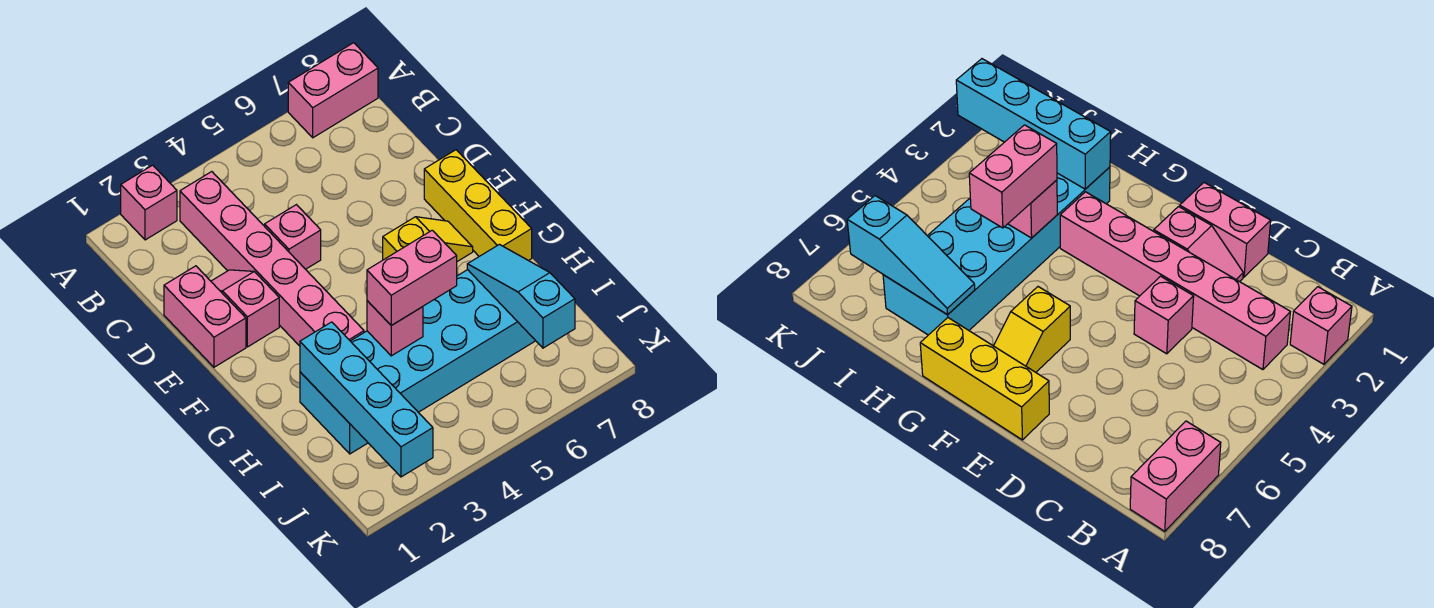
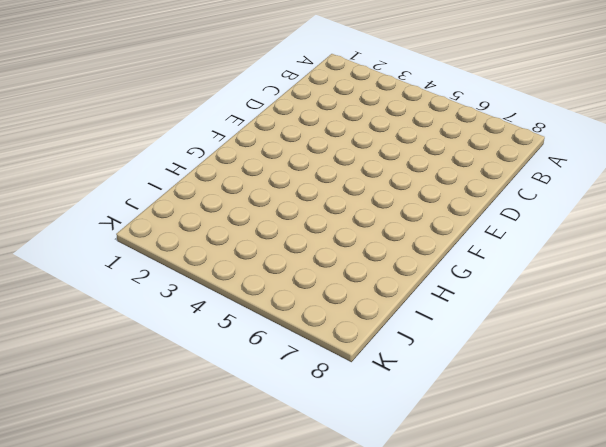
none -> pink 1x1 brick [121,165,177,240]
none -> pink 1x2 brick [288,43,378,138]
none -> pink 1x6 brick [180,172,364,346]

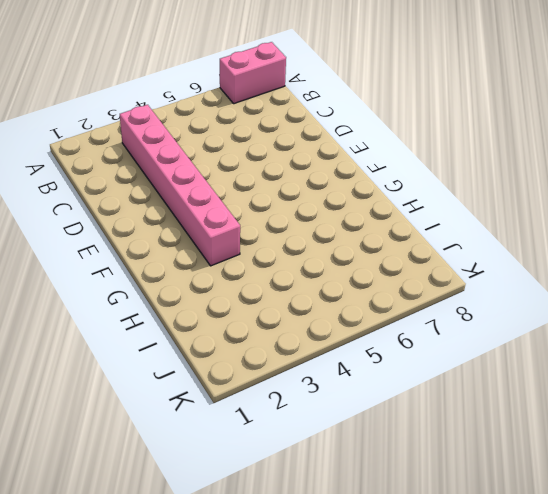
none -> pink 1x1 brick [121,165,177,240]
none -> pink 1x2 brick [164,266,246,367]
none -> pink 1x2 slope [211,270,279,347]

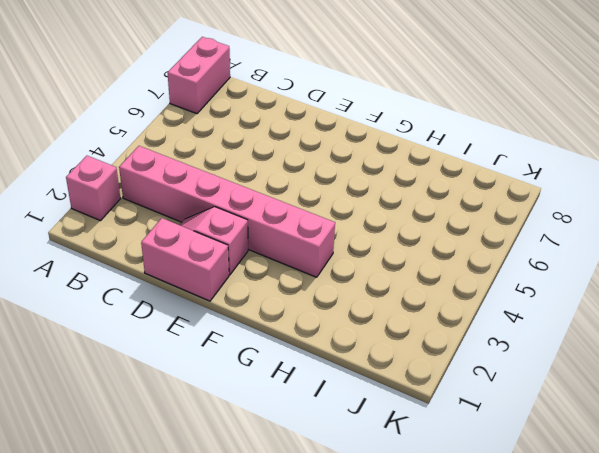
none -> pink 1x1 brick [265,205,321,269]
none -> yellow 1x3 brick [424,150,532,261]
none -> yellow 1x2 slope [383,217,473,262]

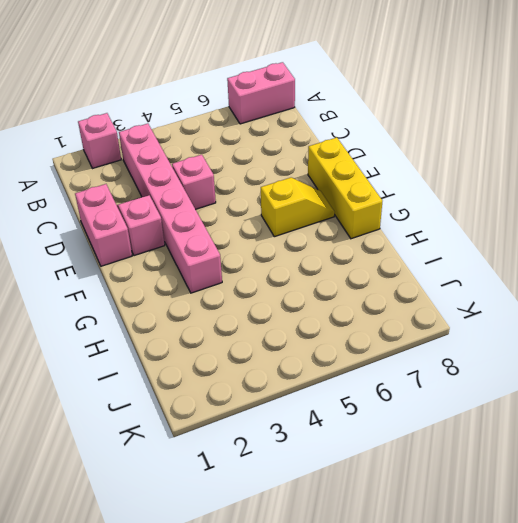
none -> cyan 2x6 brick [300,270,535,454]
none -> cyan 1x4 brick [300,322,433,477]
none -> pink 1x1 brick [367,301,423,356]

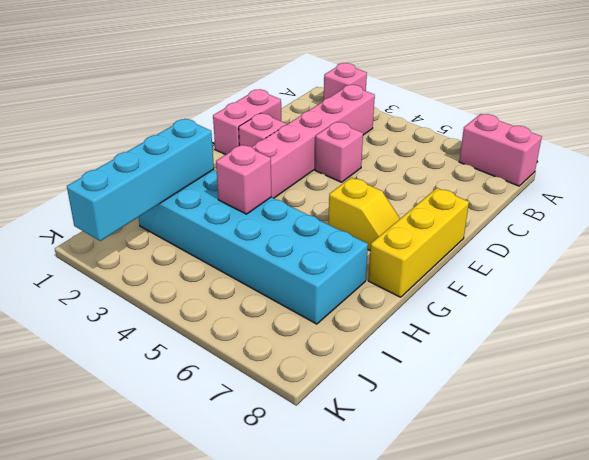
none -> cyan 1x3 slope [467,244,575,348]
none -> pink 1x2 brick [367,230,457,325]

